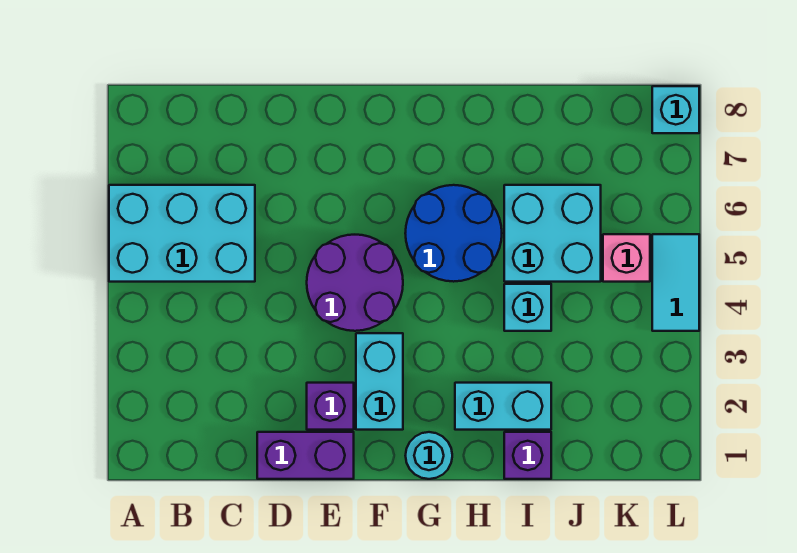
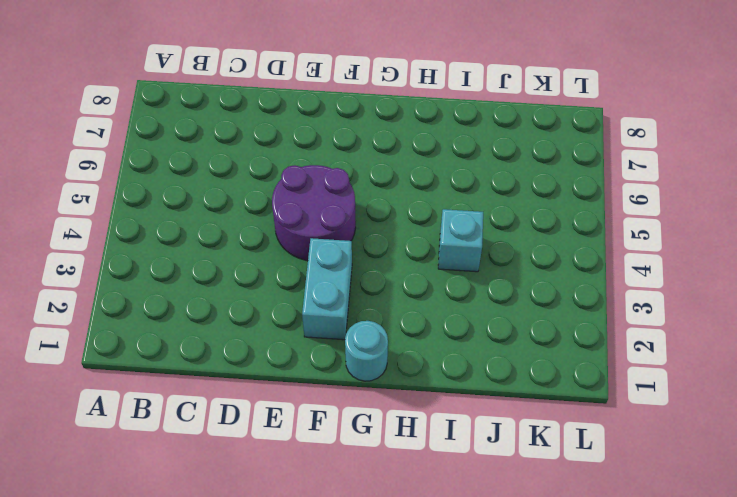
none -> cyan 2x3 brick [109,185,255,282]
none -> purple 1x2 brick [257,432,354,479]
none -> purple 1x1 brick [307,383,354,430]

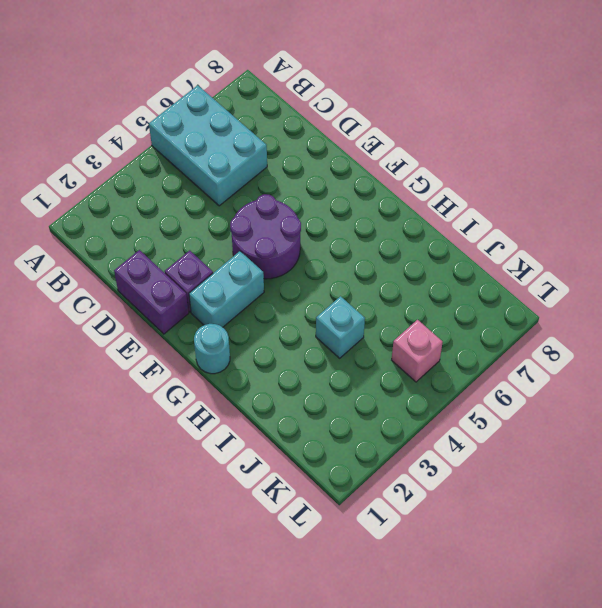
none -> blue 2x2 round brick [405,185,502,282]
none -> cyan 1x2 brick [455,383,551,430]
none -> purple 1x1 brick [504,432,551,479]

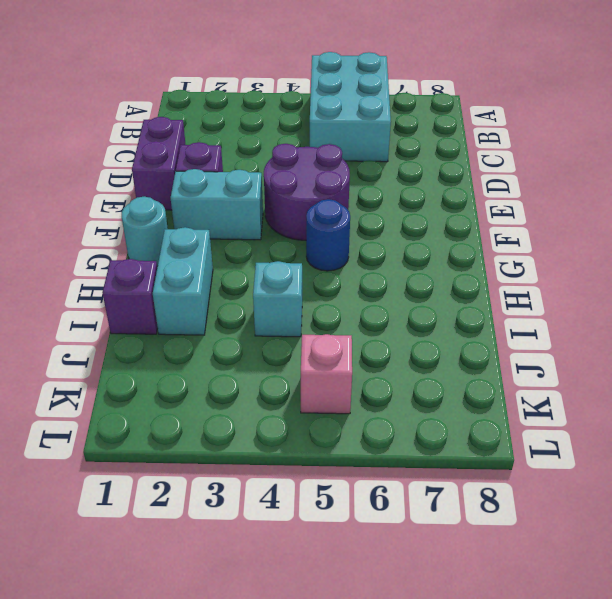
blue 1x1 round brick [306,199,350,271] -> blue 2x2 round brick [405,185,502,282]
none -> cyan 2x2 brick [504,185,601,282]
none -> cyan 1x2 tile [652,234,699,331]
none -> cyan 1x1 brick [652,86,699,133]

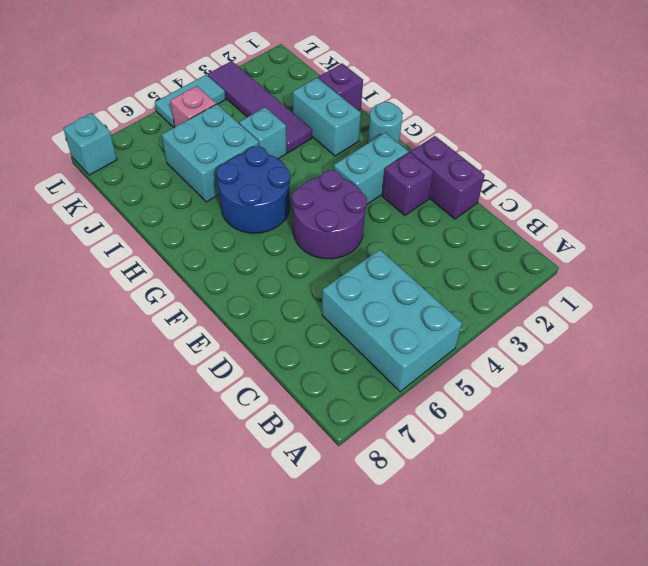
purple 1x4 tile [208,61,312,153] -> none

